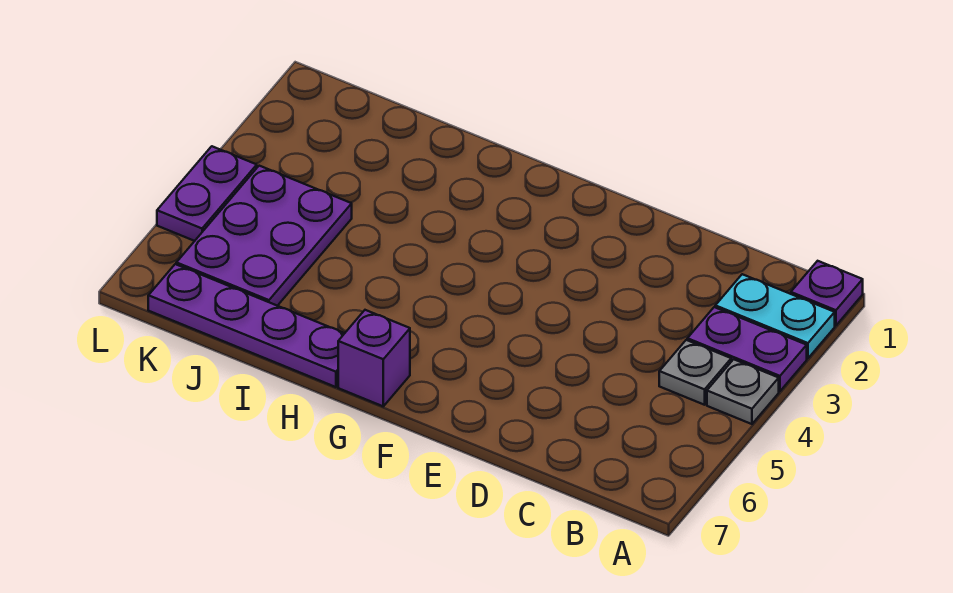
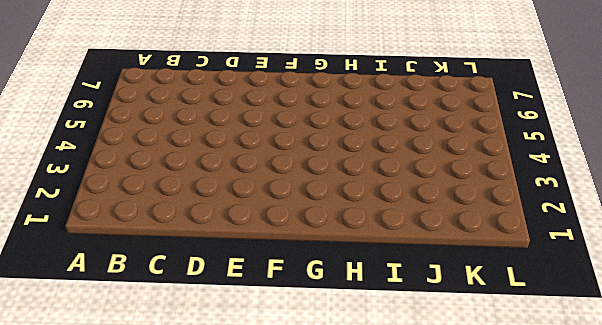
none -> purple 1x1 plate [791,261,863,326]
none -> cyan 1x2 plate [715,274,835,358]

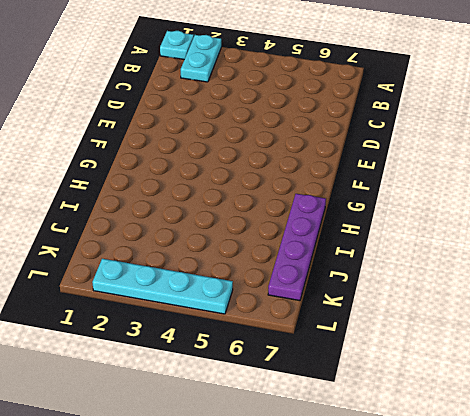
cyan 1x1 plate [160,31,194,60] -> purple 1x1 plate [791,261,863,326]
cyan 1x4 plate [92,259,233,314] -> purple 1x2 plate [157,146,257,241]
none -> purple 1x2 plate [687,307,807,391]
none -> grey 1x1 plate [707,359,779,424]

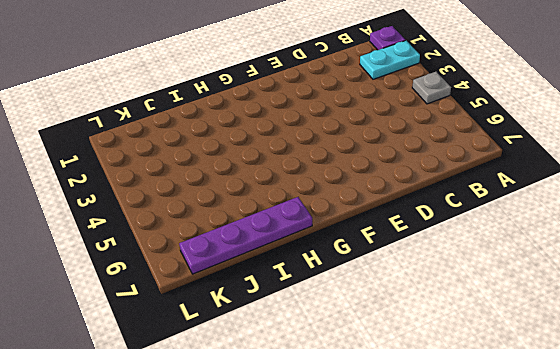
none -> purple 1x2 plate [687,307,807,391]
none -> grey 1x1 plate [659,340,731,405]

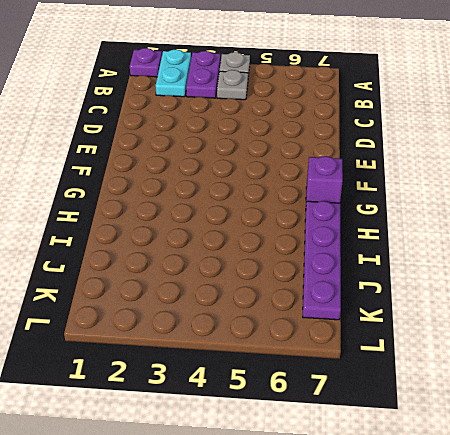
none -> purple 2x3 plate [176,166,352,306]
none -> purple 1x2 plate [157,146,257,241]

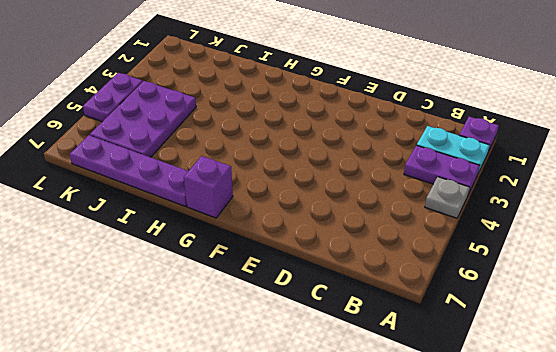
none -> grey 1x1 plate [659,340,731,405]

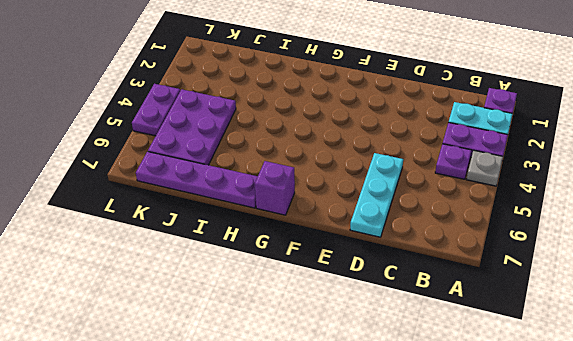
purple 1x1 plate [435,144,472,179] -> grey 1x1 plate [659,340,731,405]
cyan 1x3 plate [350,153,403,237] -> none

